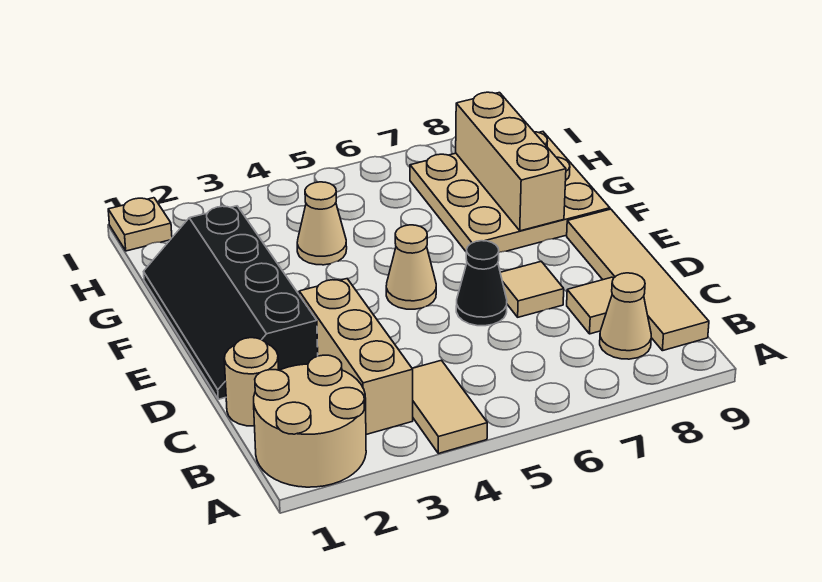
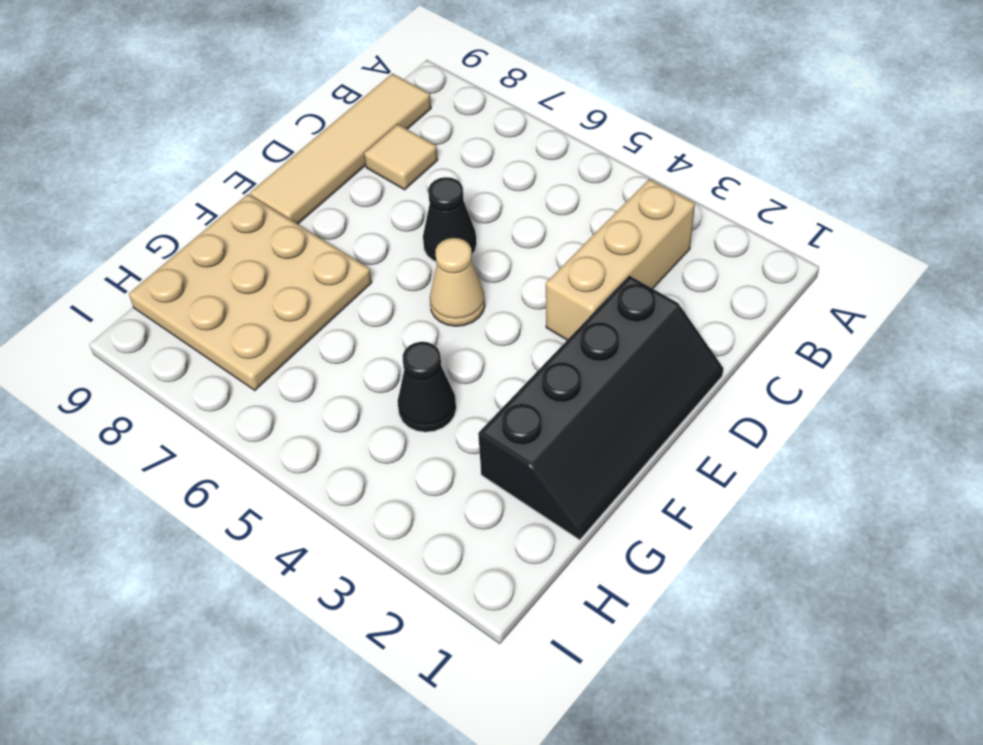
black 1x1 cone [398,342,456,432] -> tan 1x1 cone [297,182,347,265]
none -> tan 2x2 round brick [254,355,366,487]
none -> tan 1x2 tile [412,360,487,453]
none -> tan 1x1 cone [600,273,651,359]

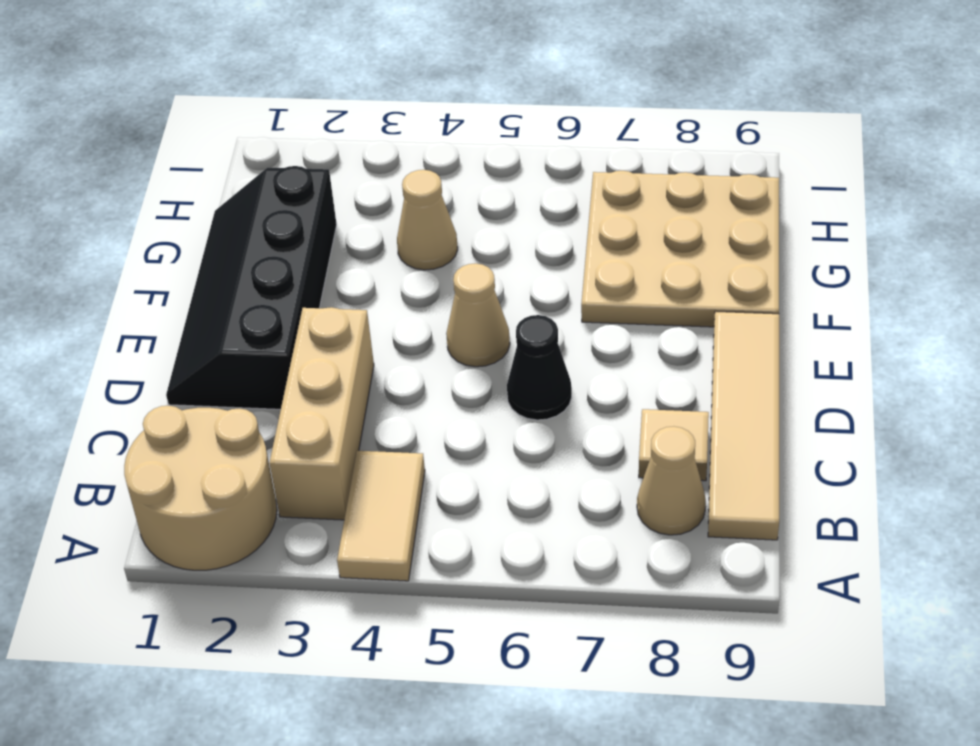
none -> tan 1x1 round brick [224,338,279,426]
none -> tan 1x1 tile [500,261,564,317]
none -> tan 1x1 plate [108,198,172,251]

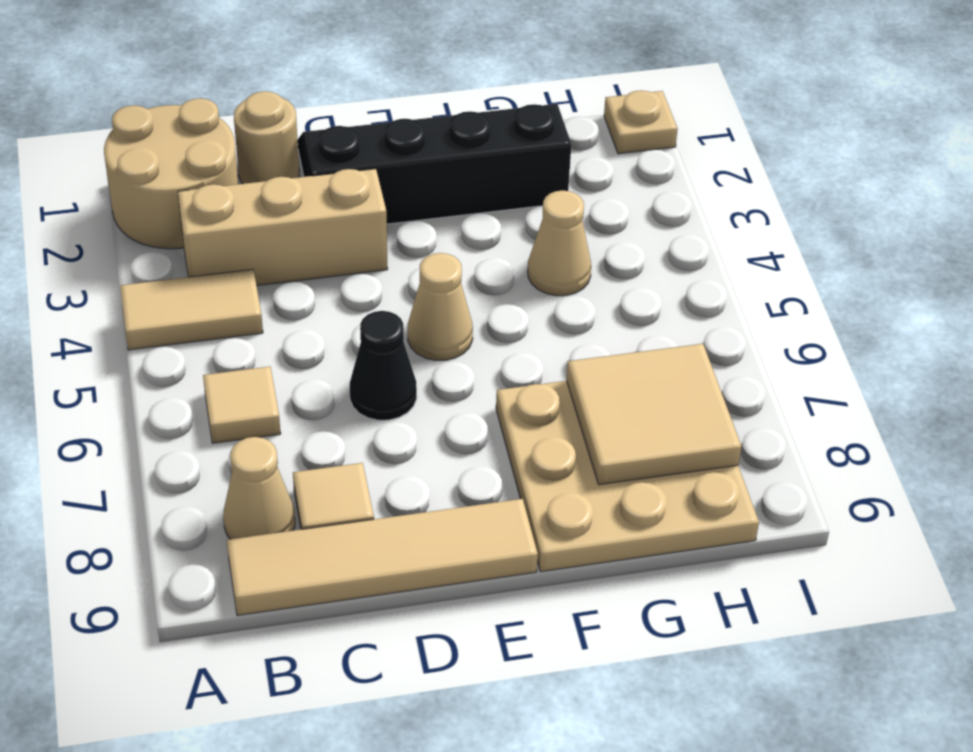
tan 1x1 tile [203,366,281,443] -> tan 1x1 tile moved to [500,261,564,317]
tan 2x2 tile [566,344,742,485] -> tan 1x3 brick [456,92,566,231]

